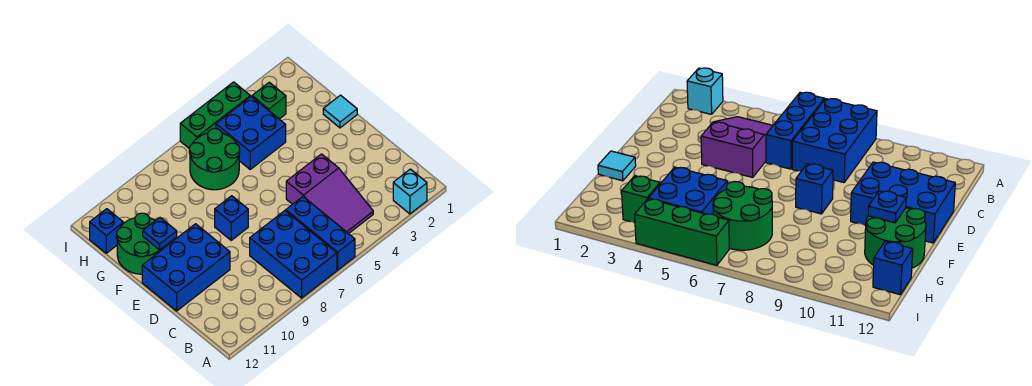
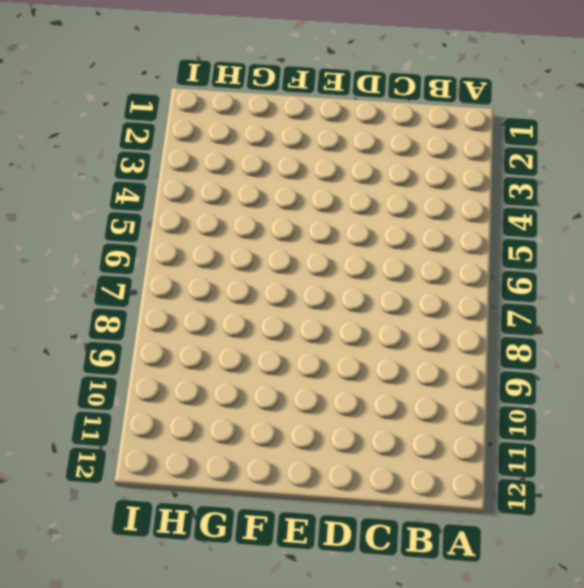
none -> cyan 1x1 brick [393,169,427,214]
none -> blue 1x3 brick [286,197,355,270]
none -> blue 2x3 brick [250,211,337,298]

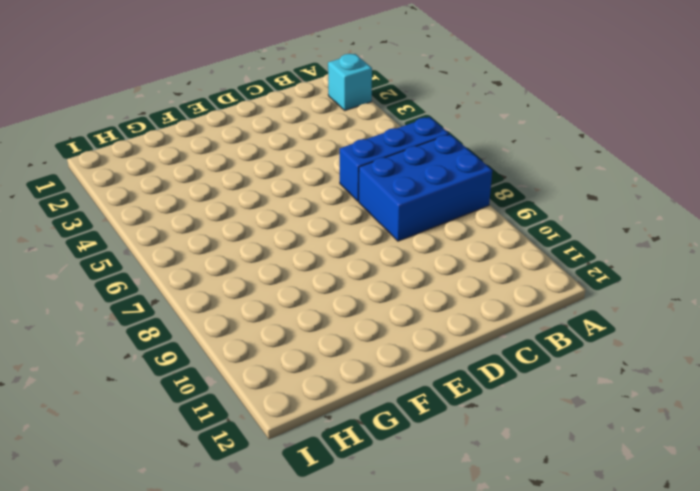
none -> purple 2x3 slope [286,154,373,234]
none -> blue 2x3 brick [142,224,230,311]
none -> blue 1x1 brick [215,196,248,240]

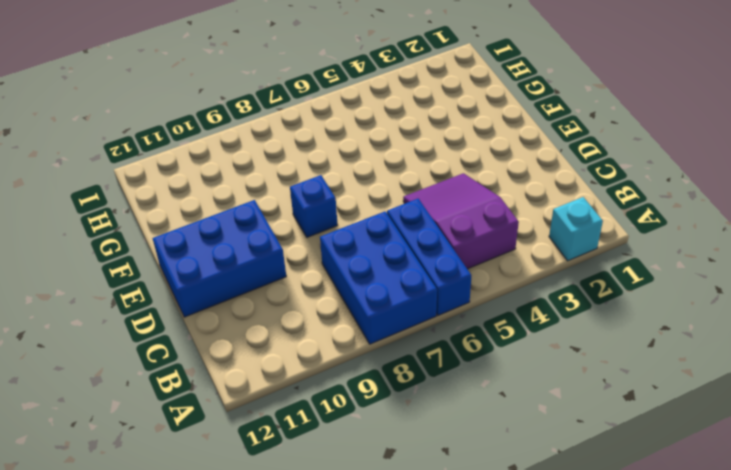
purple 2x3 slope [403,173,519,269] -> purple 2x3 slope turned to [286,154,373,234]
none -> cyan 1x1 tile [323,95,357,128]
none -> green 2x2 round brick [117,213,167,274]
none -> blue 2x2 brick [216,97,286,169]

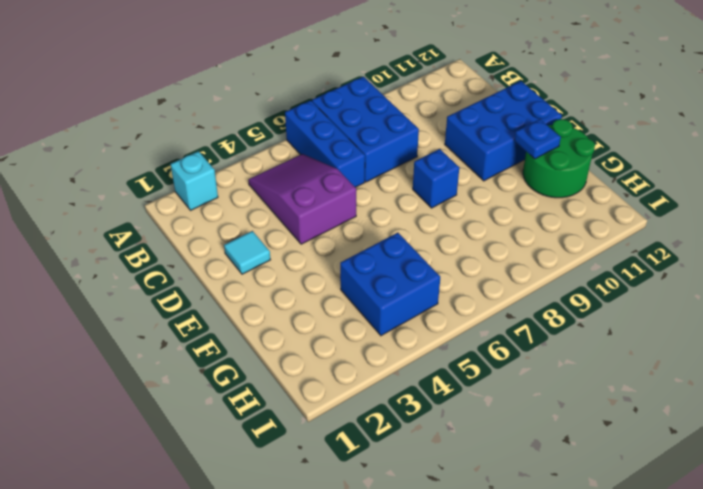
cyan 1x1 tile [224,231,270,274] -> cyan 1x1 tile moved to [323,95,357,128]
none -> green 2x2 round brick [189,129,240,190]
none -> green 1x1 brick [252,82,286,119]
none -> blue 1x1 brick [90,209,124,253]

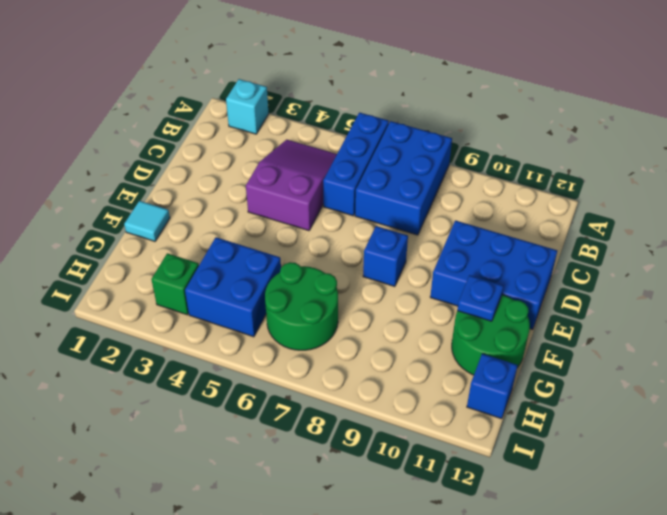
none -> green 1x3 brick [180,82,250,149]

